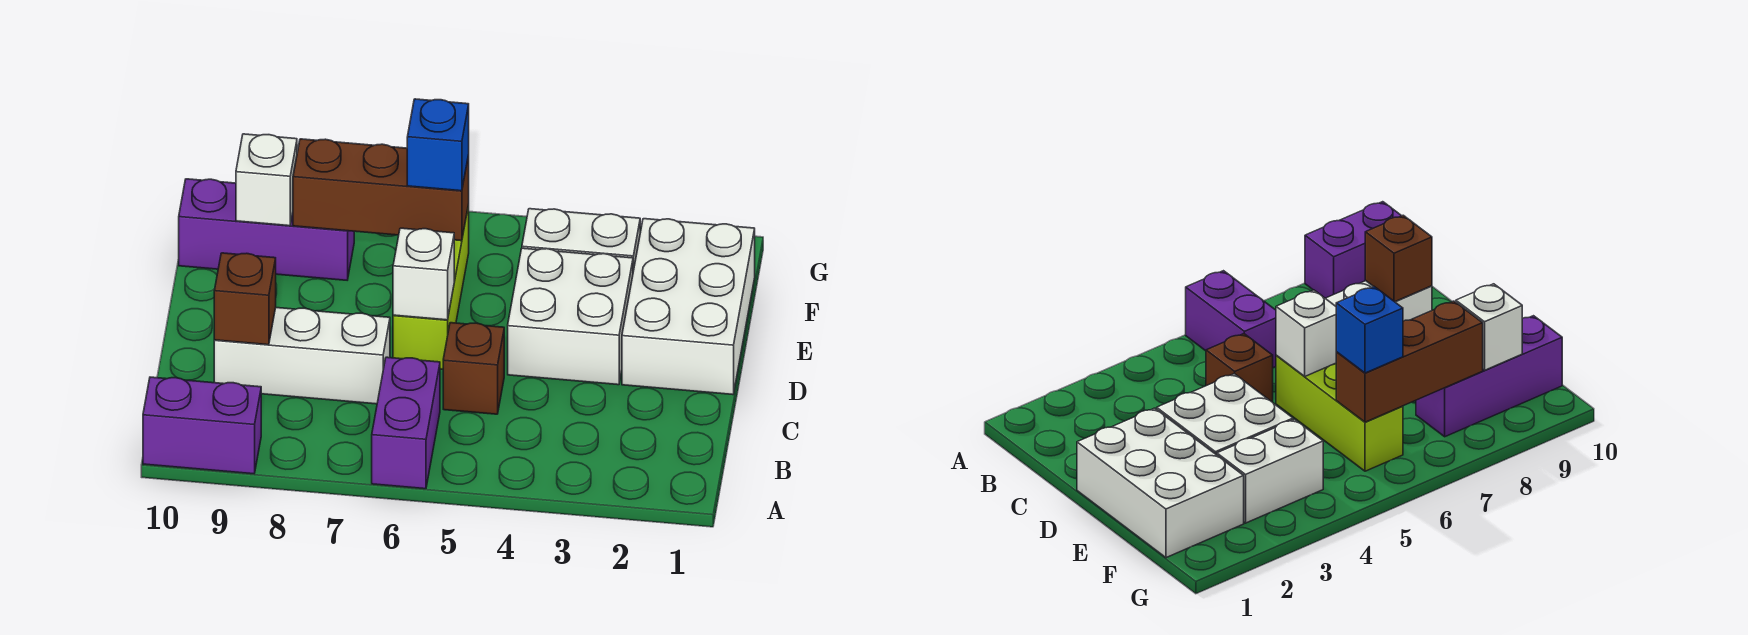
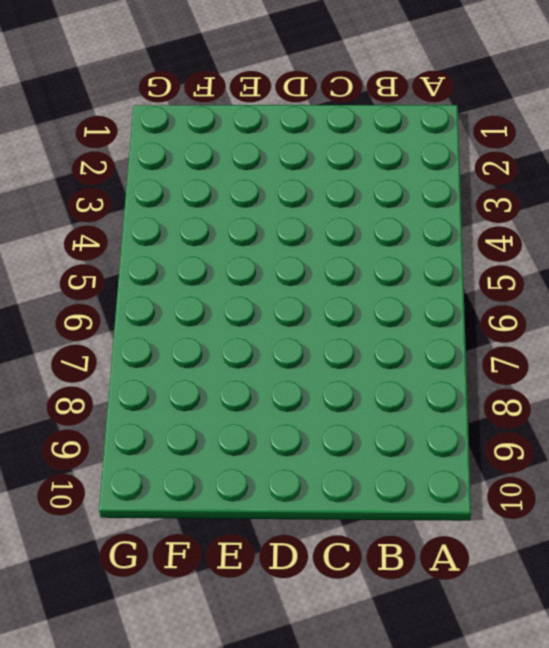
none -> purple 1x2 brick [372,357,440,489]
none -> purple 1x2 brick [143,377,261,474]
none -> brown 1x1 brick [443,323,504,414]

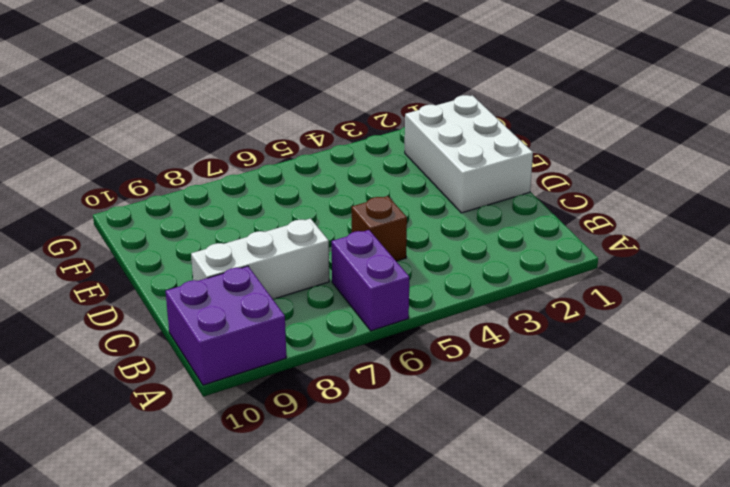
purple 2x2 brick [166,266,286,385] -> purple 1x2 brick [143,377,261,474]
none -> white 2x2 brick [508,248,633,385]
none -> lime 1x3 brick [393,205,469,369]
none -> white 1x2 brick [522,209,640,271]

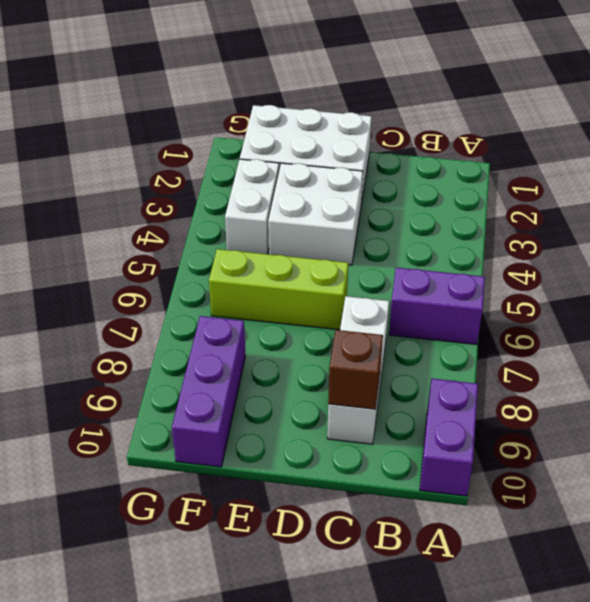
none -> brown 1x1 brick [443,323,504,414]
none -> white 1x1 brick [393,228,454,320]
none -> brown 1x3 brick [293,139,469,241]

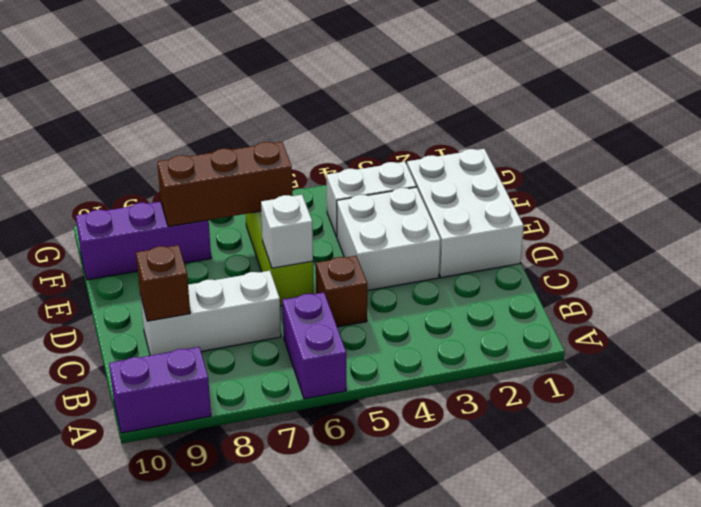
none -> white 1x1 brick [236,134,297,226]
none -> blue 1x1 brick [407,99,469,191]

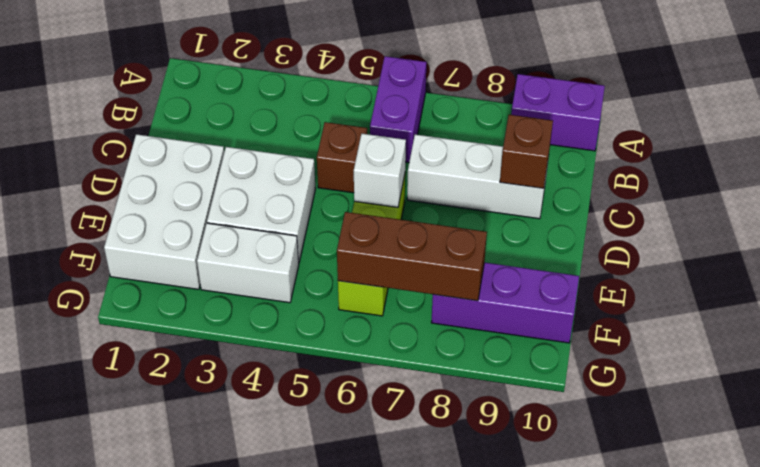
none -> white 1x1 brick [236,134,297,226]
none -> blue 1x1 brick [407,99,469,191]

